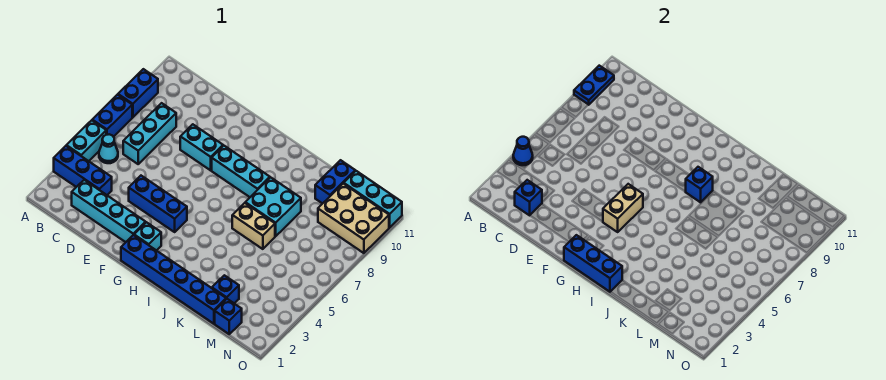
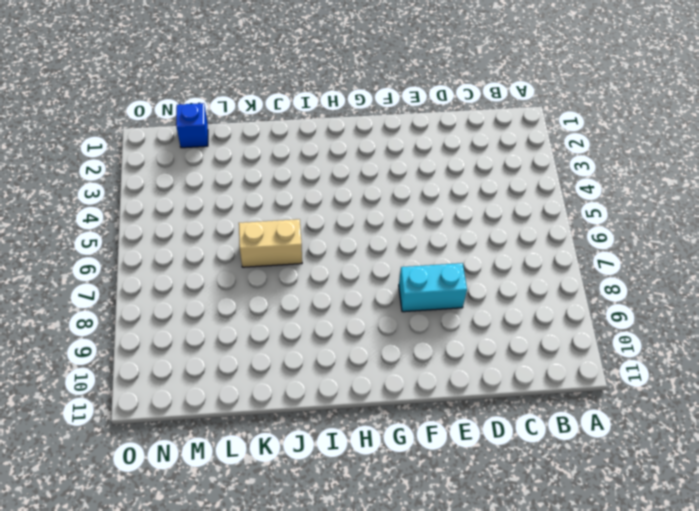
none -> blue 1x3 brick [54,146,112,195]
none -> cyan 1x2 brick [66,120,106,161]
none -> blue 1x2 brick [92,95,132,137]

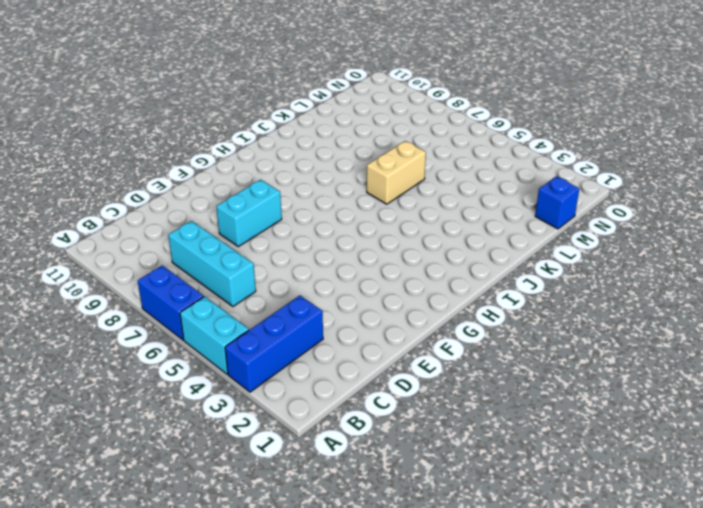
none -> blue 1x2 brick [118,69,158,117]
none -> cyan 1x1 cone [99,134,118,163]
none -> cyan 1x4 brick [72,180,146,242]

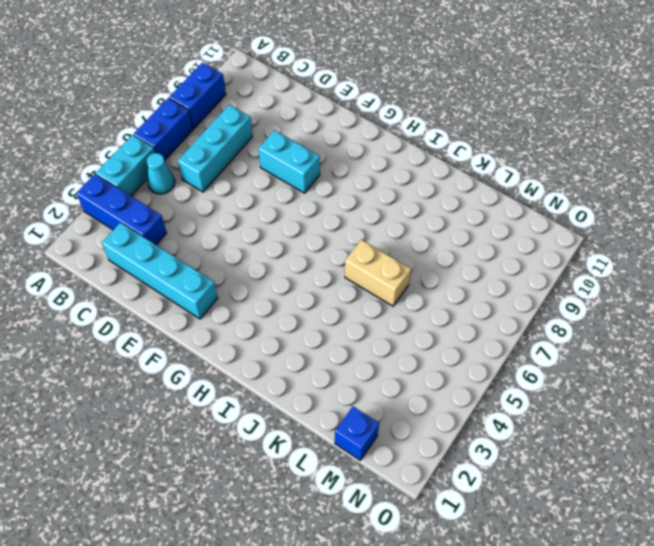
none -> blue 1x3 brick [129,176,187,232]
none -> blue 1x6 brick [121,235,226,324]
none -> cyan 1x1 brick [134,222,161,251]

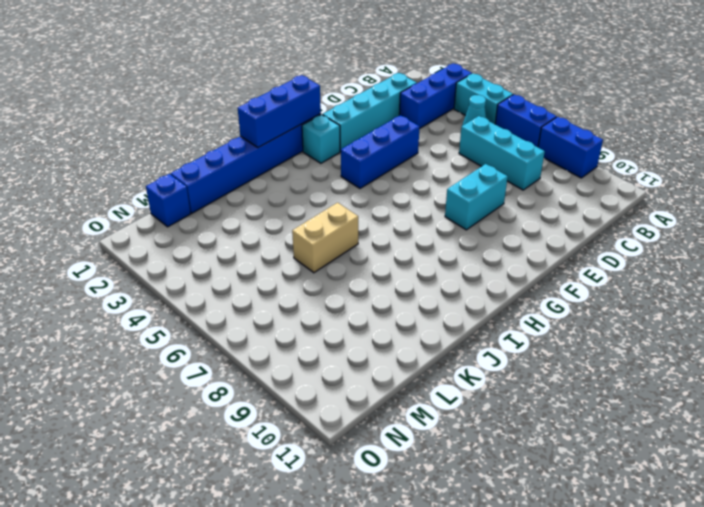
none -> cyan 1x3 brick [212,146,270,197]
none -> cyan 2x2 brick [245,177,301,236]
none -> blue 1x1 brick [212,275,239,303]

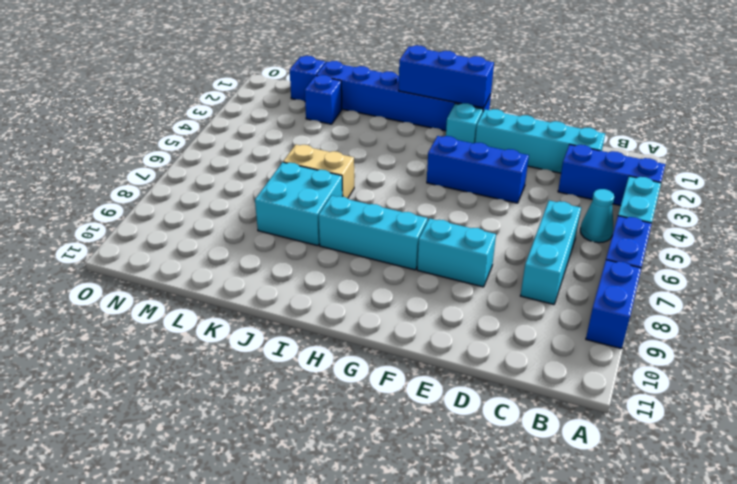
none -> blue 1x2 brick [315,160,355,204]
none -> tan 2x3 brick [318,184,389,253]
none -> cyan 1x3 brick [344,171,402,227]

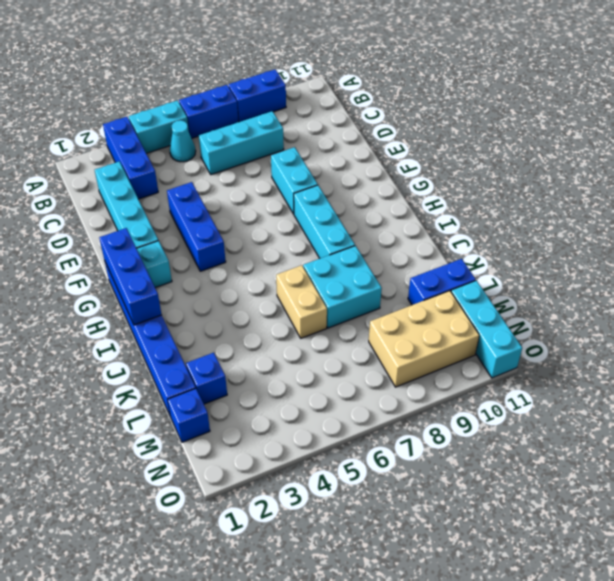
tan 2x3 brick [369,291,479,387] -> tan 2x3 brick turned to [318,184,389,253]
none -> blue 1x1 cone [513,137,533,165]
none -> blue 1x2 plate [574,66,614,105]
none -> blue 1x1 brick [515,180,542,215]

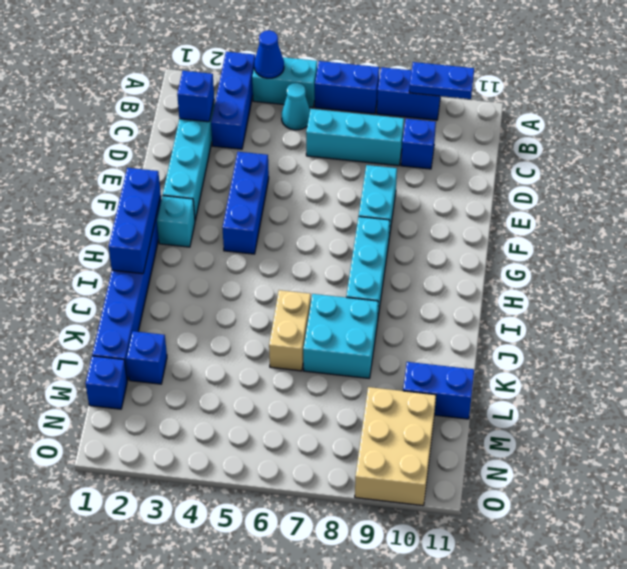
blue 1x1 brick [401,119,436,169] -> blue 1x1 brick moved to [686,167,713,202]
none -> cyan 1x3 brick [344,171,402,227]
none -> tan 1x2 brick [603,184,643,232]

